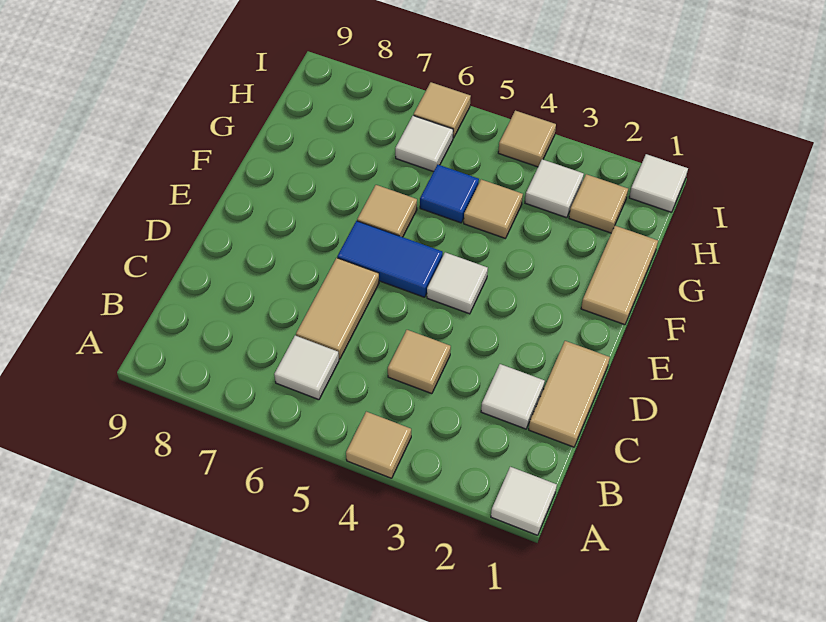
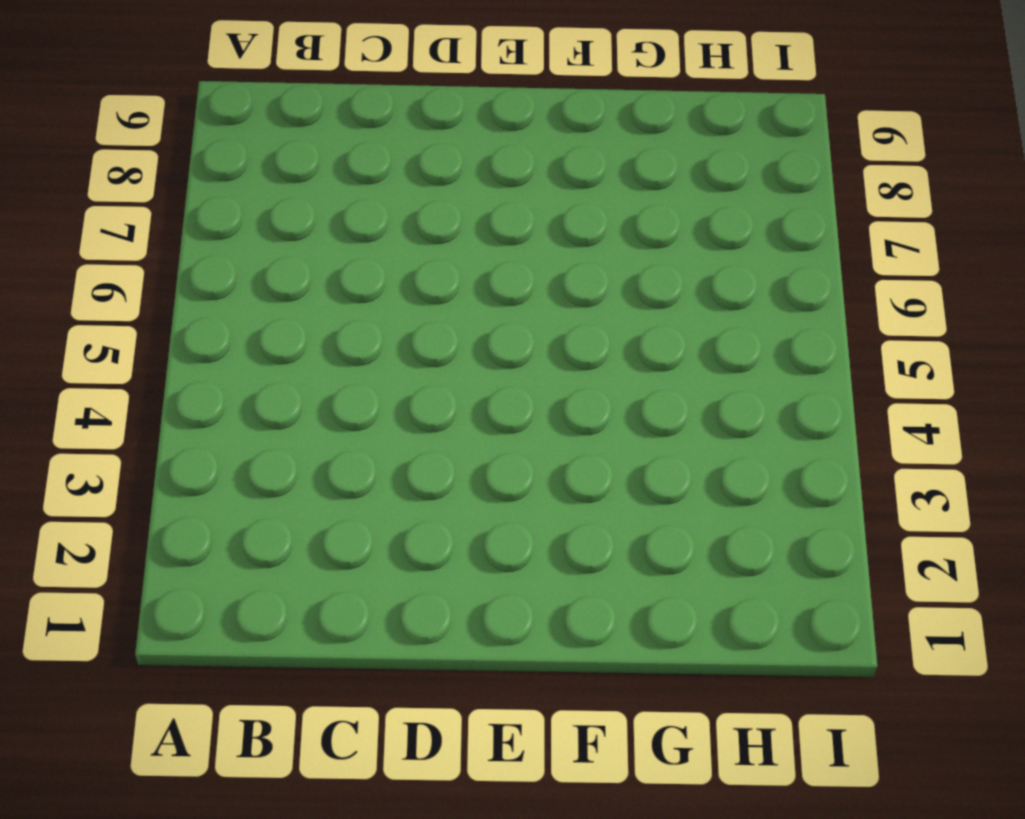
none -> white 1x1 tile [491,467,557,535]
none -> tan 1x1 tile [346,412,411,478]
none -> white 1x1 tile [274,336,339,400]

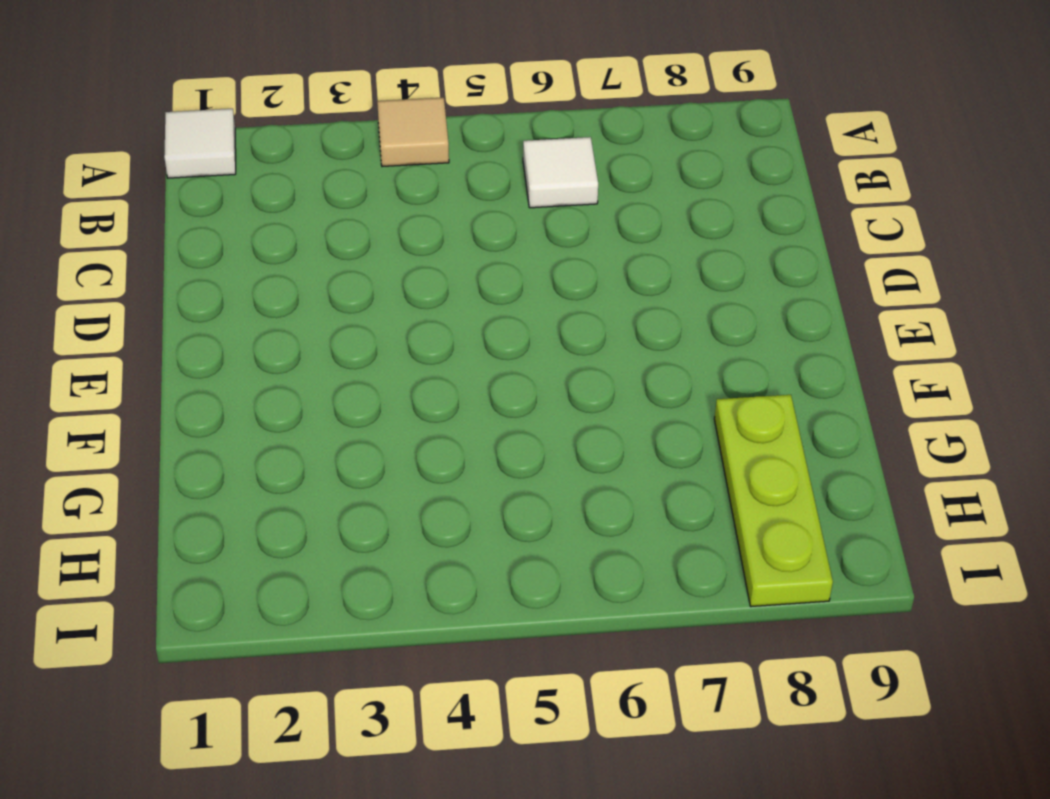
lime 1x3 plate [714,395,833,607] -> none
none -> tan 1x2 tile [529,341,610,447]
none -> white 1x1 tile [481,364,545,429]
none -> tan 1x1 tile [388,330,451,394]

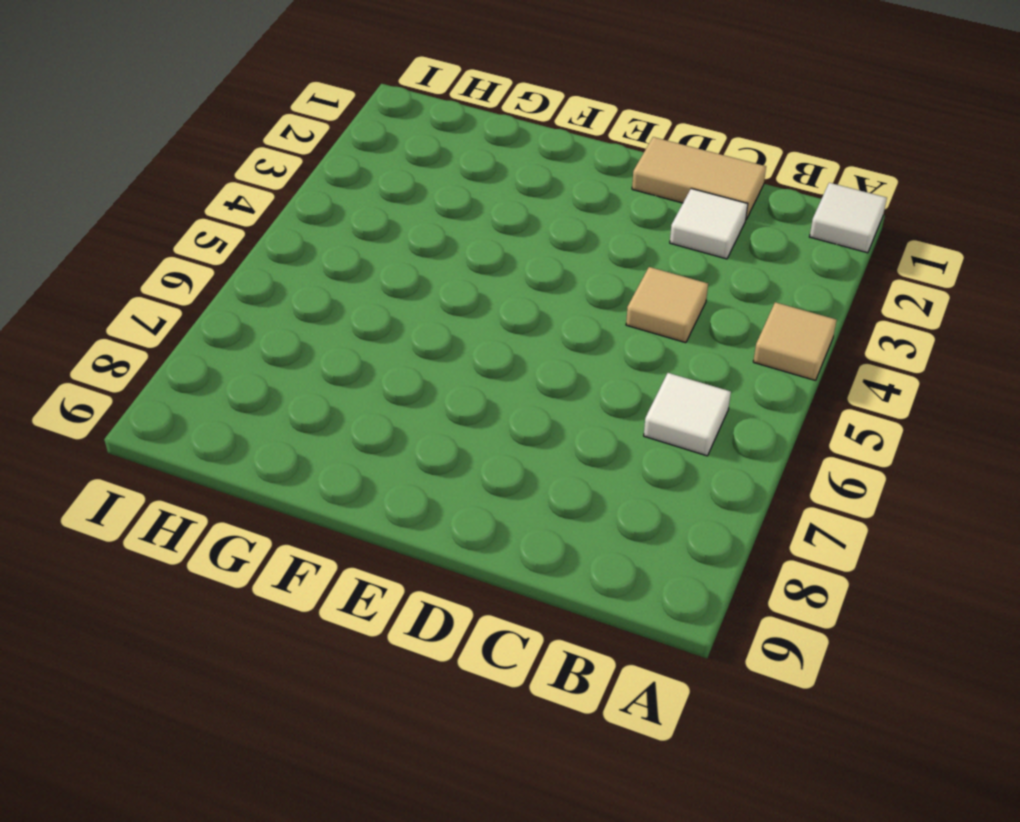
none -> tan 1x2 tile [296,258,379,359]
none -> white 1x1 tile [427,252,488,314]
none -> blue 1x2 tile [337,221,443,297]

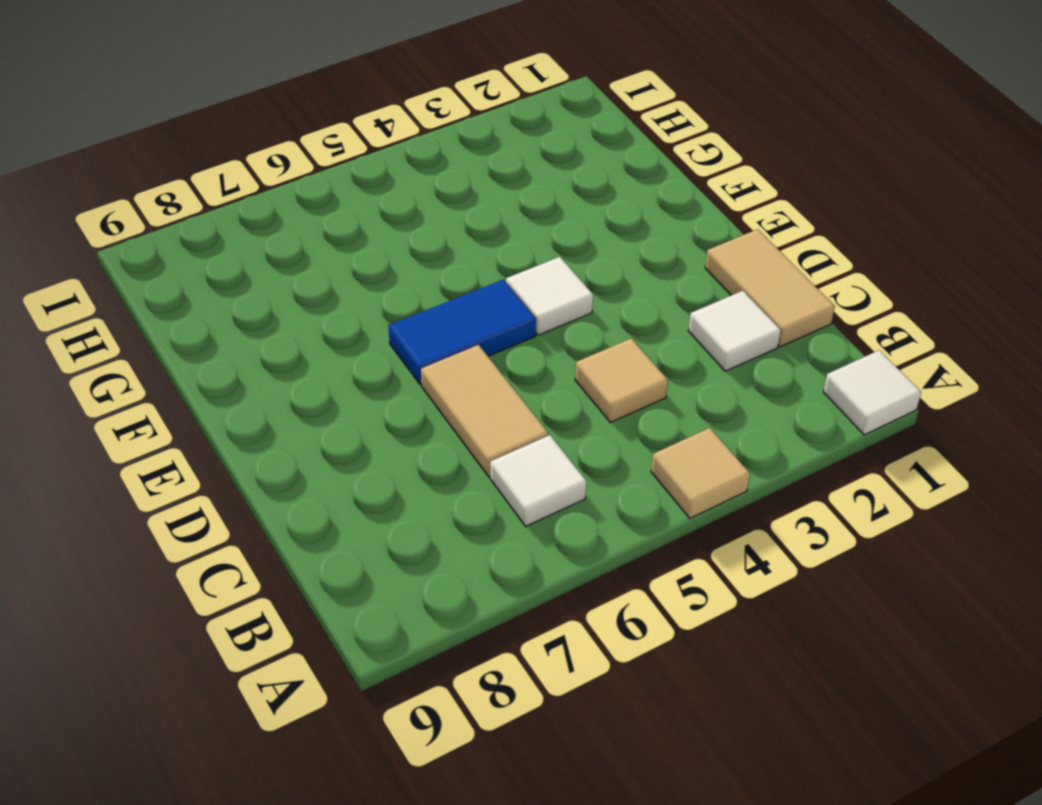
none -> tan 1x2 tile [581,226,658,325]
none -> tan 1x1 tile [357,185,417,237]
none -> tan 1x1 tile [464,179,523,238]

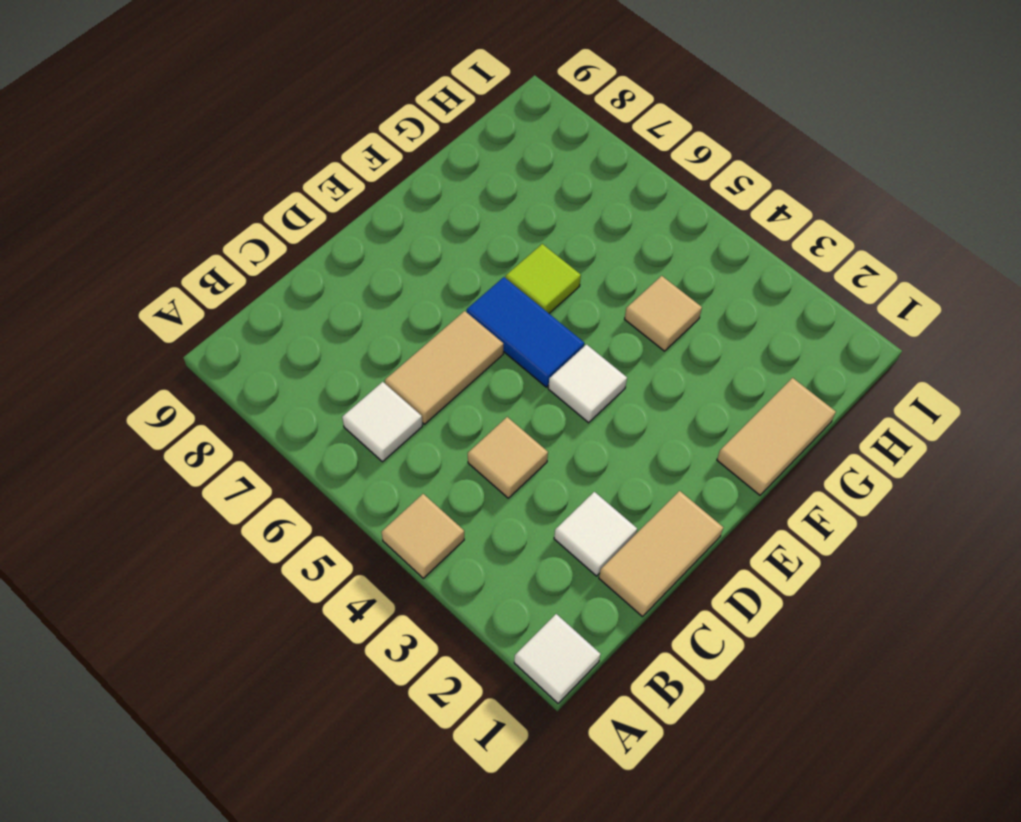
lime 1x1 tile [506,244,581,313] -> tan 1x1 tile [357,185,417,237]
none -> blue 1x1 tile [420,165,479,223]
none -> tan 1x1 tile [569,174,628,233]
none -> white 1x1 tile [525,159,584,218]

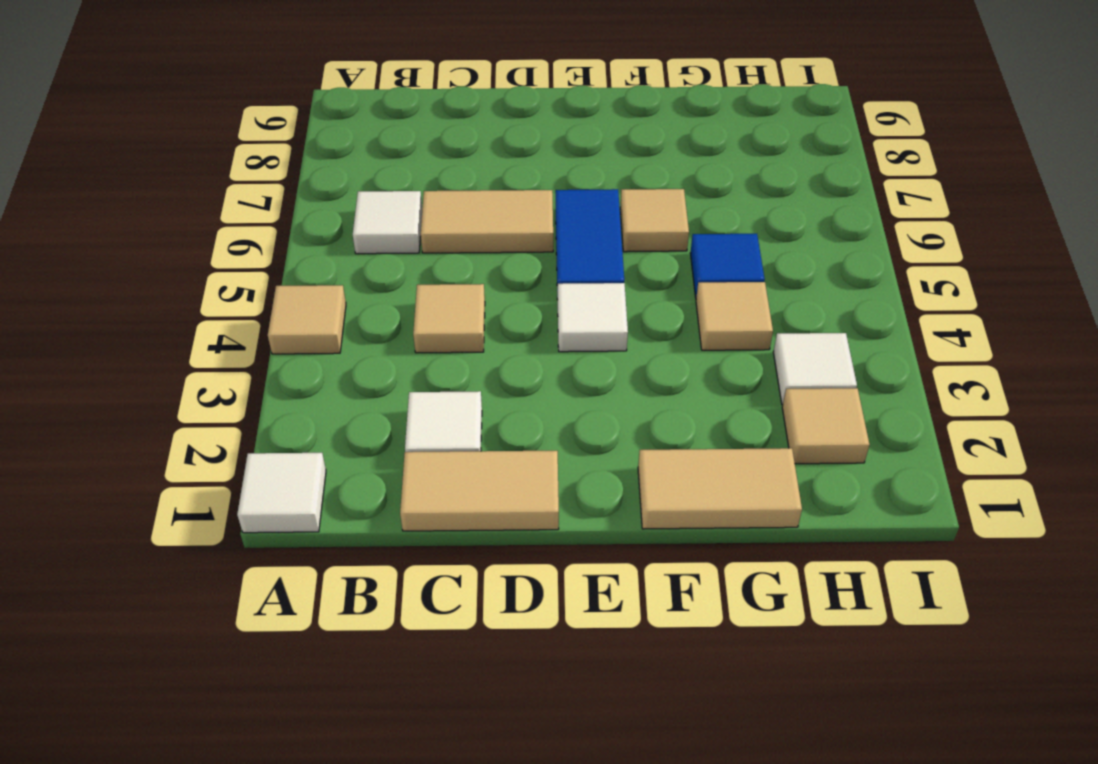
none -> white 1x1 tile [395,115,453,172]
none -> white 1x1 tile [629,154,688,212]
none -> tan 1x1 tile [498,111,556,167]

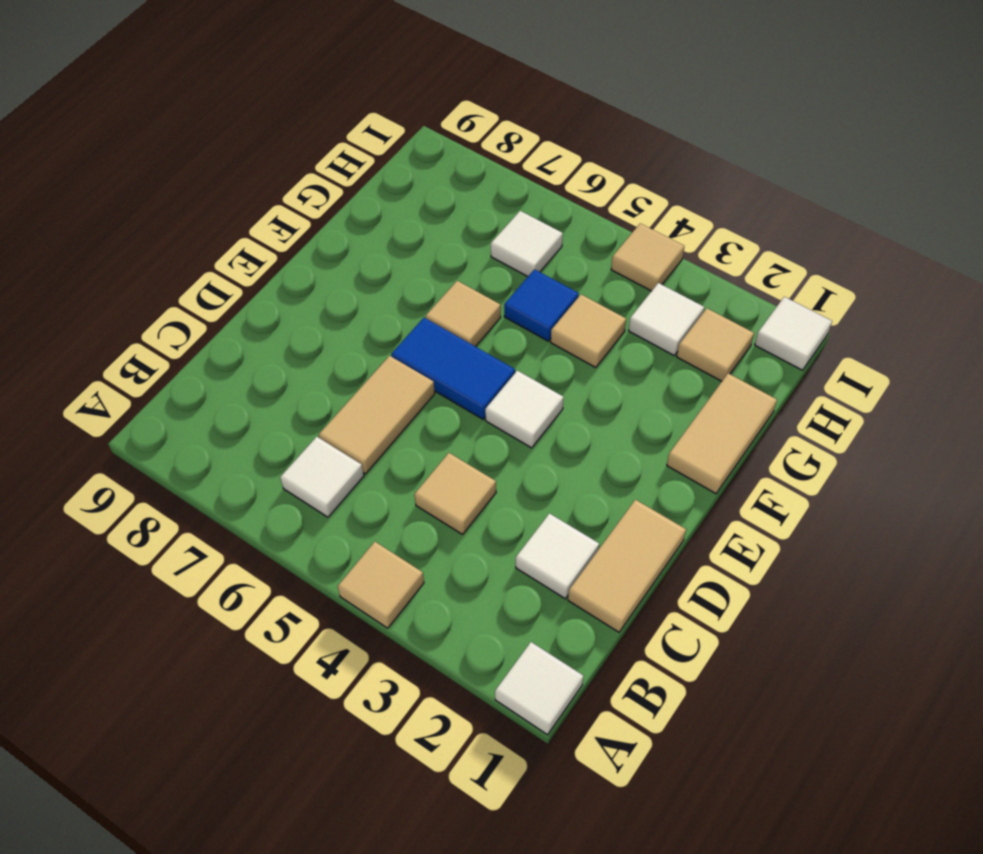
none -> tan 1x1 tile [414,82,471,138]

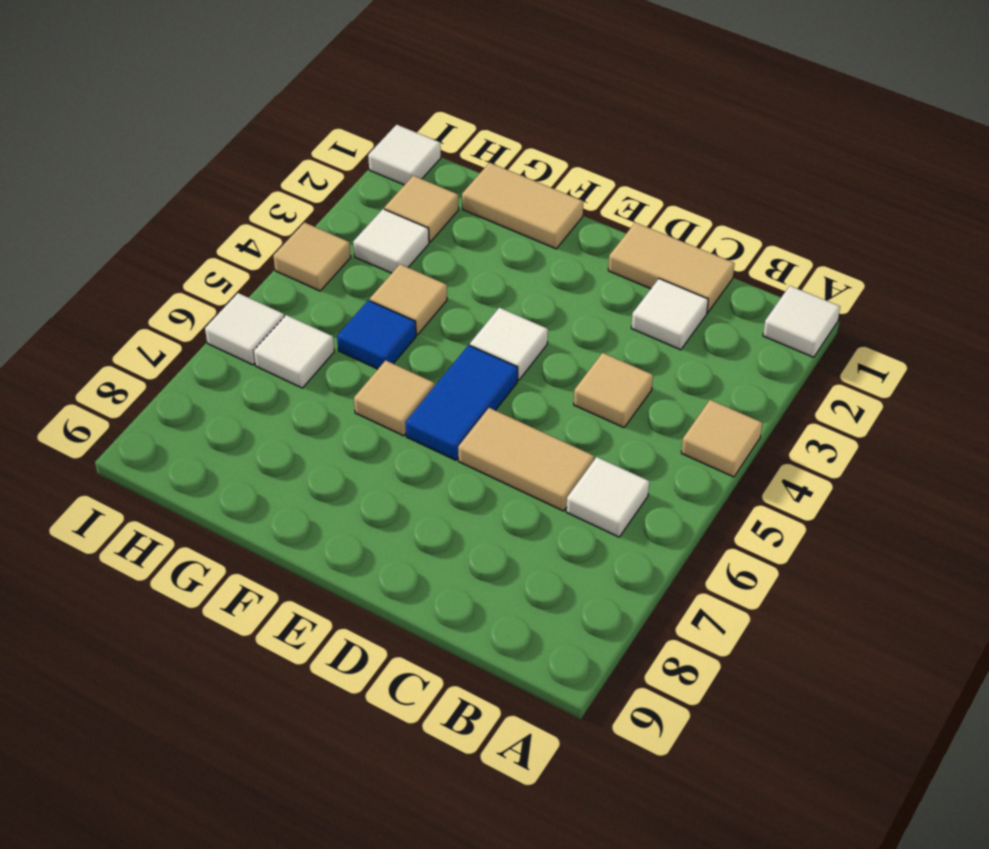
white 1x1 tile [205,293,284,365] -> tan 1x1 tile [414,82,471,138]

